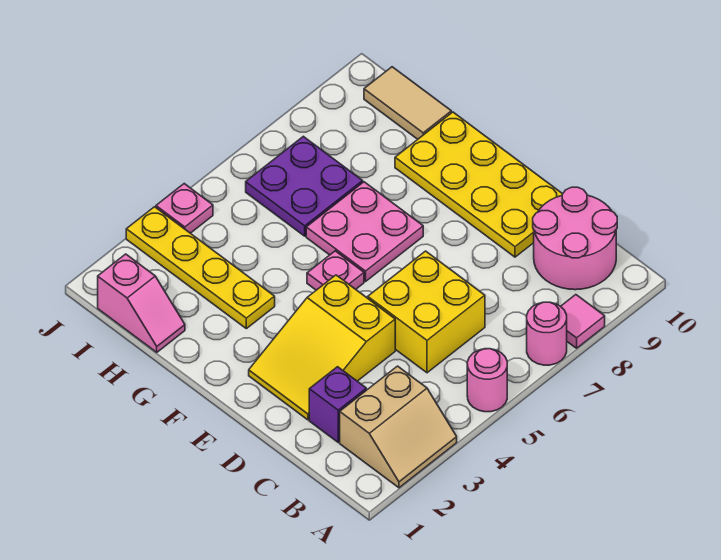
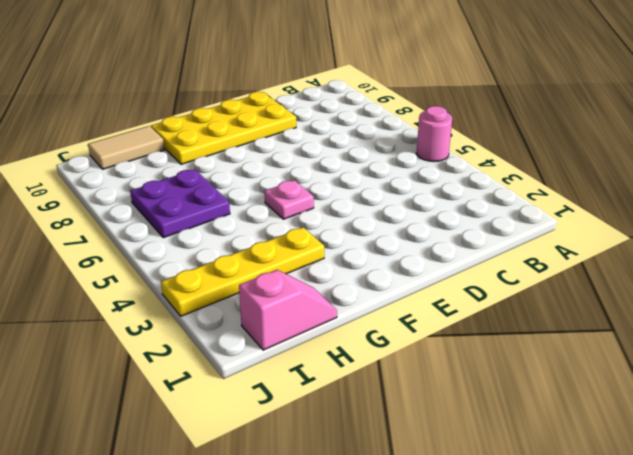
none -> tan 2x2 slope [340,366,457,488]
none -> pink 1x1 round brick [527,302,567,365]
none -> pink 1x1 tile [561,295,605,348]

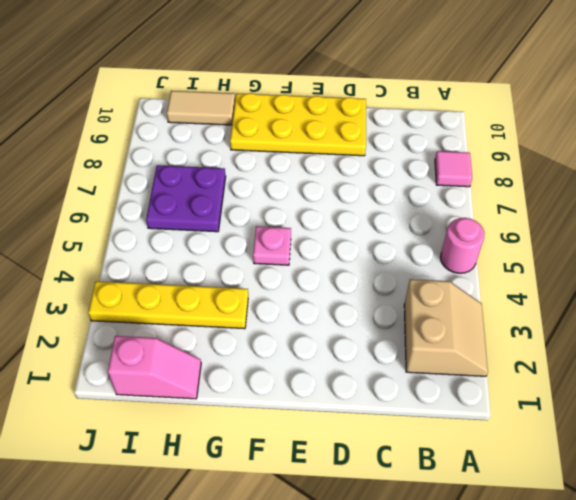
none -> pink 1x1 round brick [527,302,567,365]
none -> pink 2x2 round brick [533,187,617,290]
none -> purple 1x1 brick [309,367,366,442]

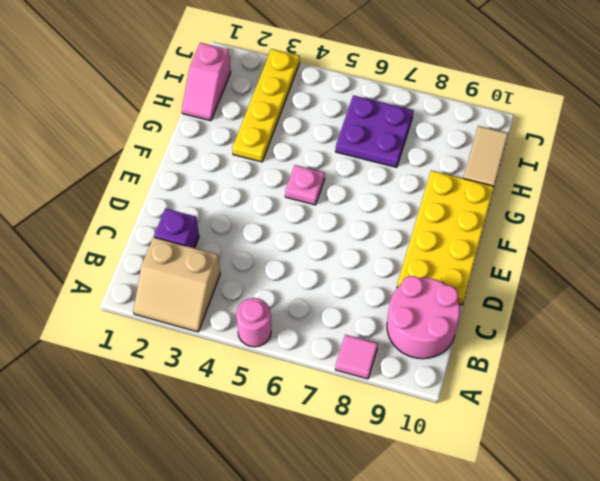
none -> pink 1x1 round brick [527,302,567,365]
none -> yellow 2x2 brick [368,251,485,373]
none -> yellow 2x3 slope [249,275,395,420]

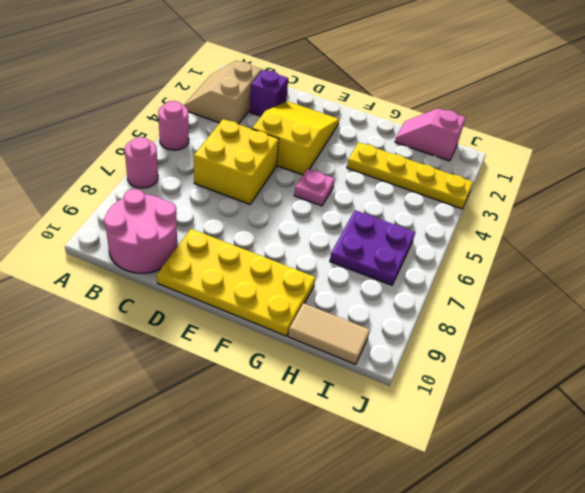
none -> pink 1x1 tile [561,295,605,348]
none -> pink 2x2 plate [306,182,423,282]
none -> pink 1x1 plate [156,184,213,233]

